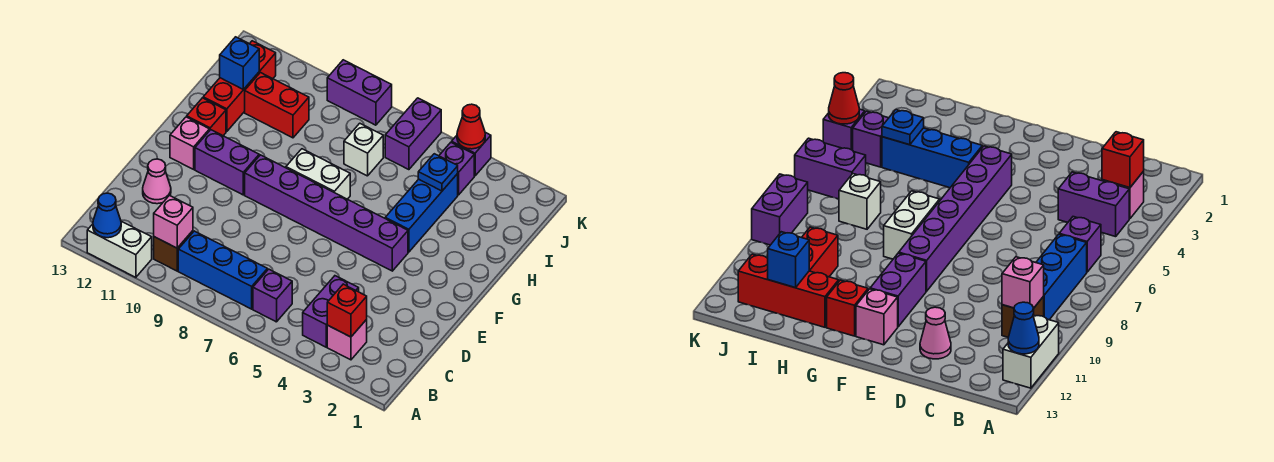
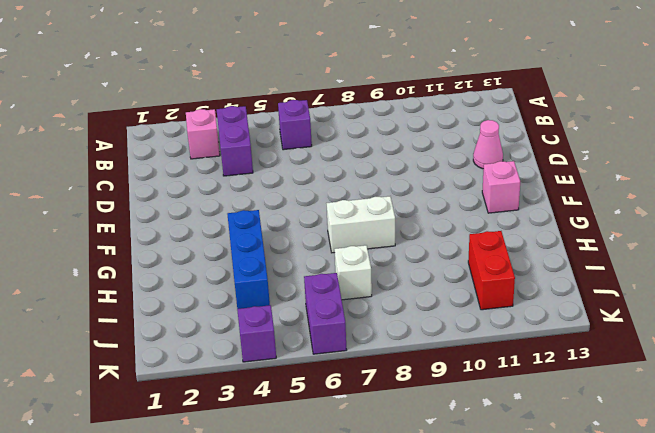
red 1x2 brick [468,231,515,310] -> red 1x2 brick turned to [245,73,309,138]
none -> white 1x2 brick [87,221,152,277]
none -> blue 1x3 brick [178,231,267,309]
none -> brown 1x1 brick [154,231,193,271]

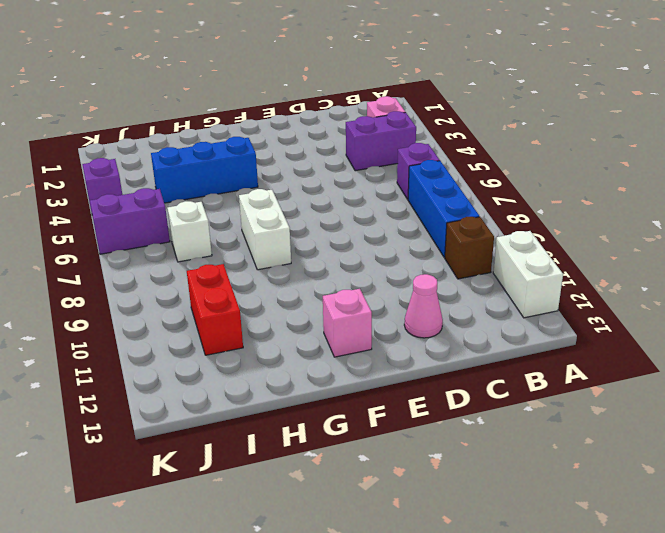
none -> purple 1x6 brick [245,155,408,271]
none -> purple 1x2 brick [195,130,259,195]
none -> red 1x1 brick [187,98,226,136]

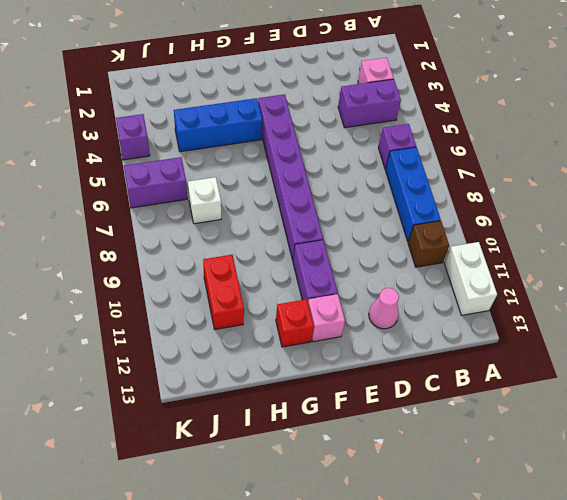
none -> white 1x2 brick [286,149,350,199]
none -> red 1x3 brick [203,41,276,132]
none -> purple 1x1 brick [439,142,474,195]

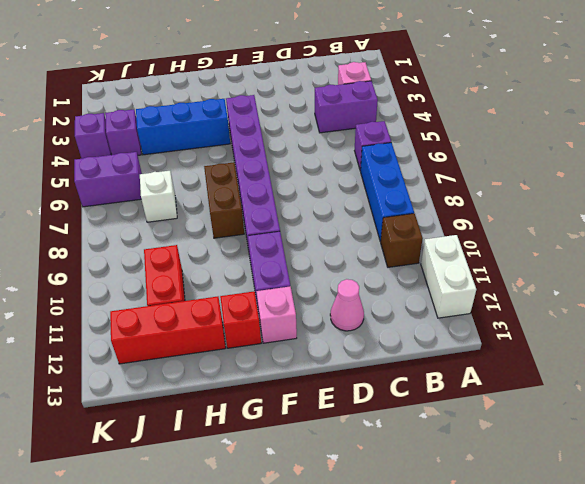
brown 1x2 brick [204,162,244,238] -> white 1x2 brick [286,149,350,199]
none -> purple 1x2 brick [327,60,392,125]
none -> blue 1x1 cone [93,193,121,238]
none -> red 1x1 brick [327,284,367,337]

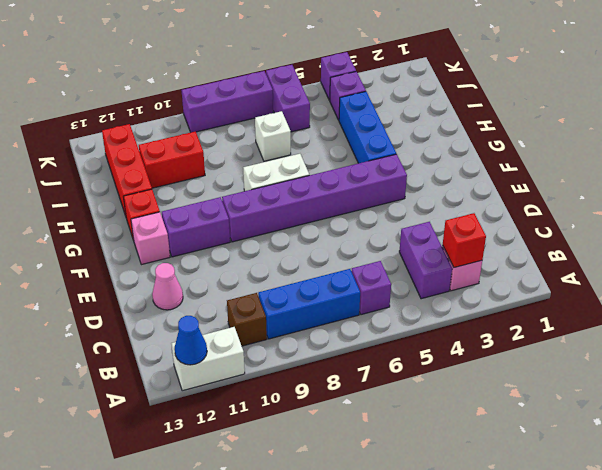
purple 1x3 brick [182,71,273,132] -> purple 1x2 brick [327,60,392,125]
none -> pink 1x1 brick [154,196,193,248]
none -> blue 1x1 plate [418,154,458,191]
none -> blue 1x1 brick [220,37,259,90]

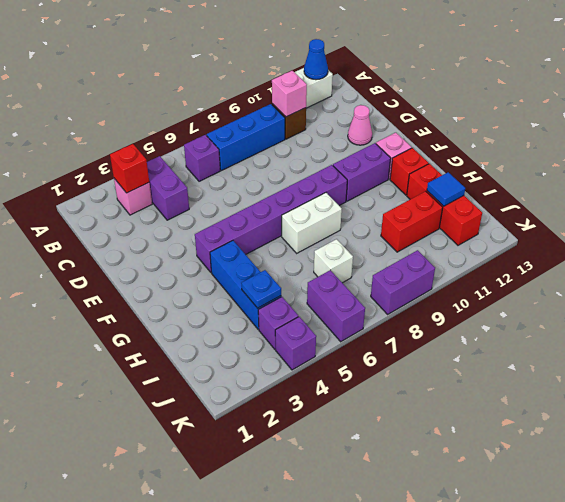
blue 1x1 tile [427,172,465,206] -> blue 1x1 brick [220,37,259,90]
none -> red 1x1 cone [457,104,485,149]

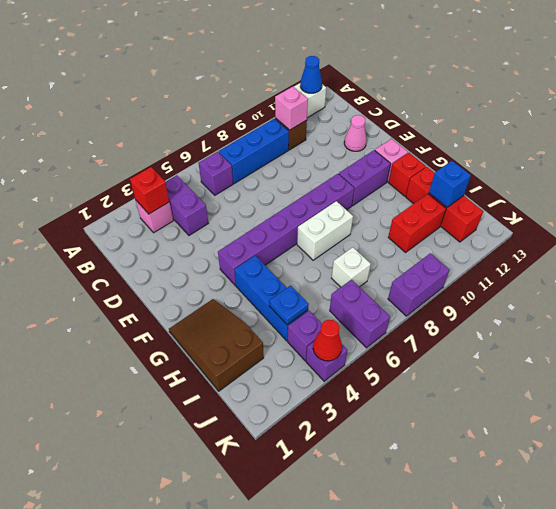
brown 2x3 slope [169,299,264,391] -> none

